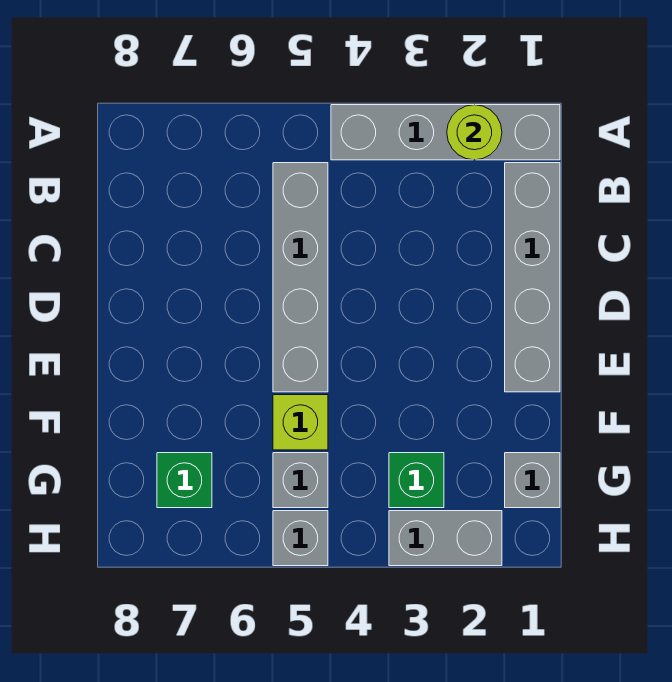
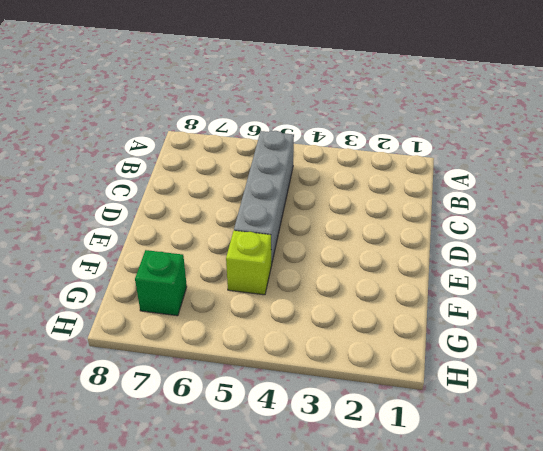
none -> grey 1x4 brick [331,105,560,160]
none -> grey 1x4 brick [505,163,560,392]

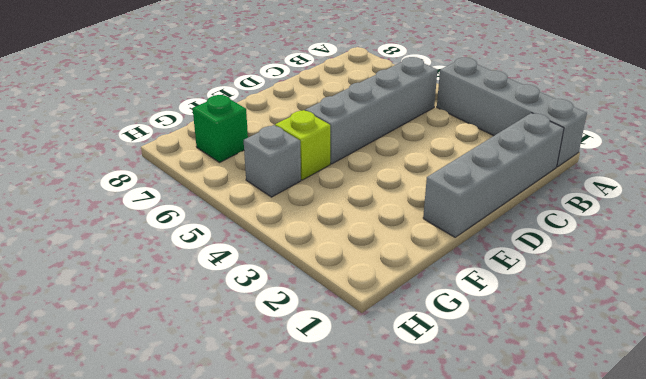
none -> grey 1x1 brick [505,453,560,508]
none -> green 1x1 brick [389,453,444,508]

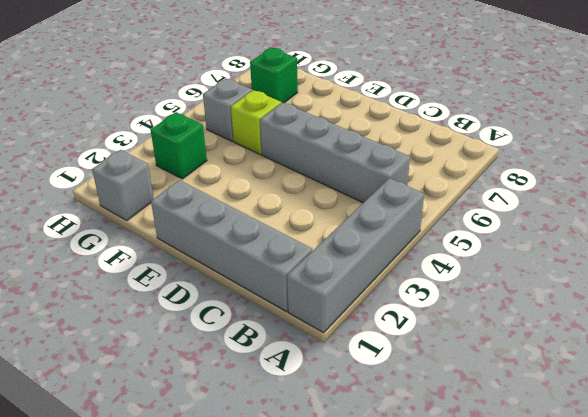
none -> grey 1x2 brick [389,511,502,566]
none -> grey 1x1 brick [273,511,328,566]

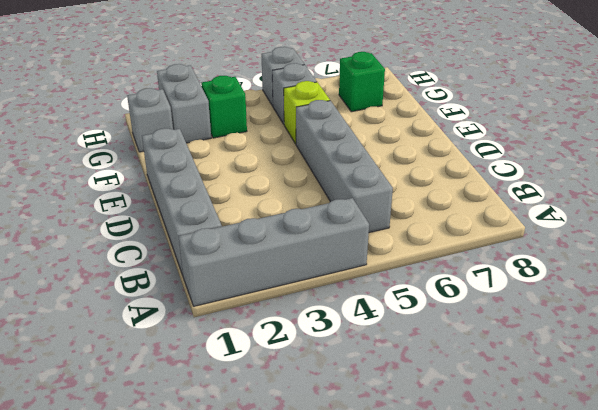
grey 1x2 brick [157,64,211,143] -> grey 1x2 brick turned to [389,511,502,566]
none -> lime 1x1 round brick [447,105,502,160]

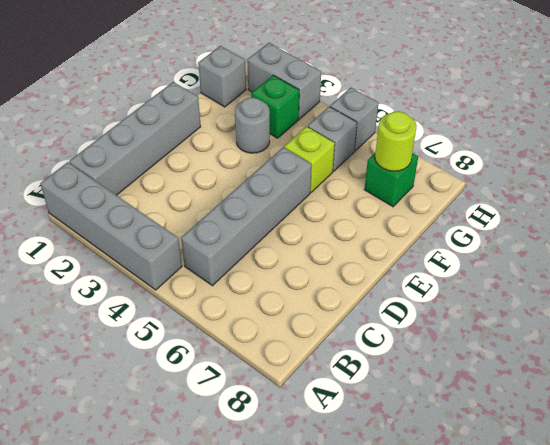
grey 1x1 round brick [235,98,270,153] -> none
lime 1x1 round brick [375,111,417,171] -> lime 1x1 round brick moved to [447,105,502,160]

